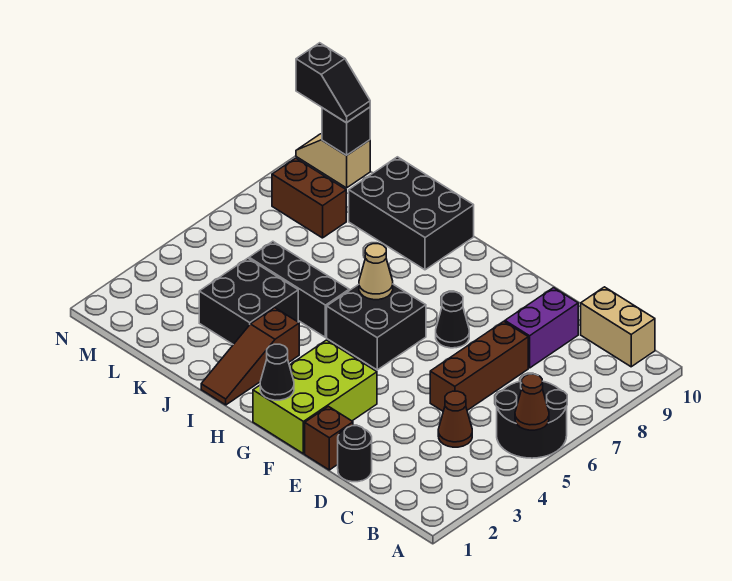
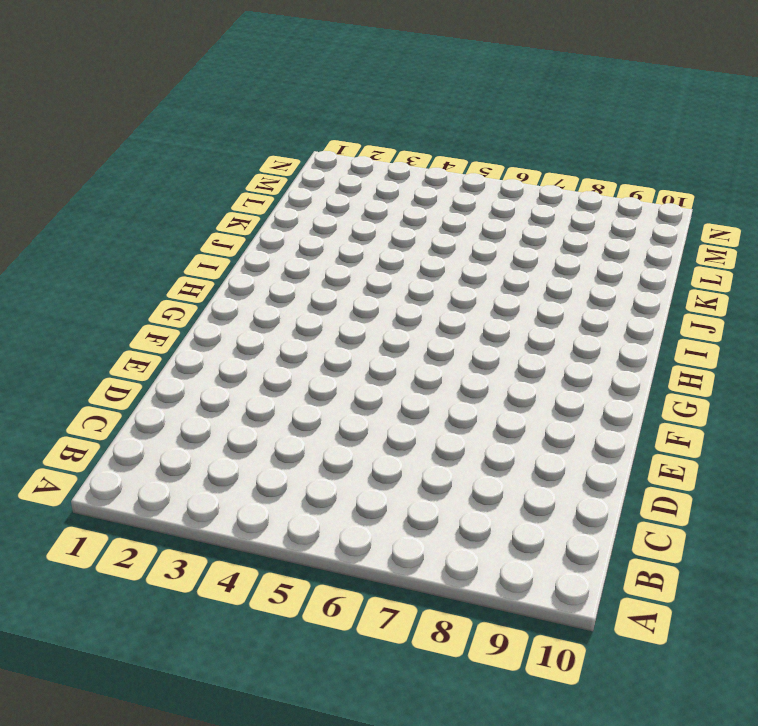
none -> black 2x2 round brick [496,374,567,458]
none -> tan 1x2 brick [581,287,655,367]
none -> brown 1x1 cone [438,391,472,447]

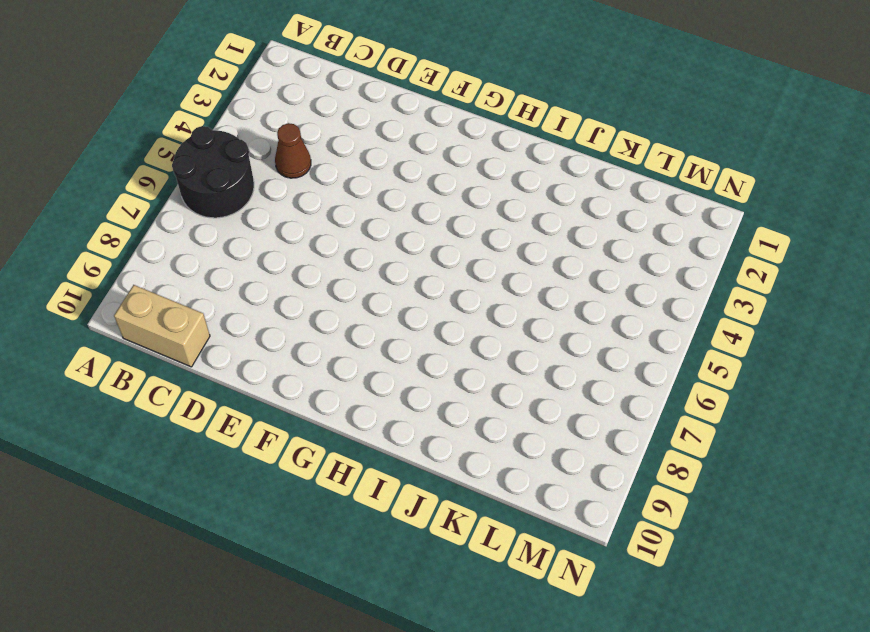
none -> black 1x1 round brick [338,426,372,482]
none -> brown 1x3 brick [430,321,528,411]
none -> purple 1x2 brick [505,288,578,368]

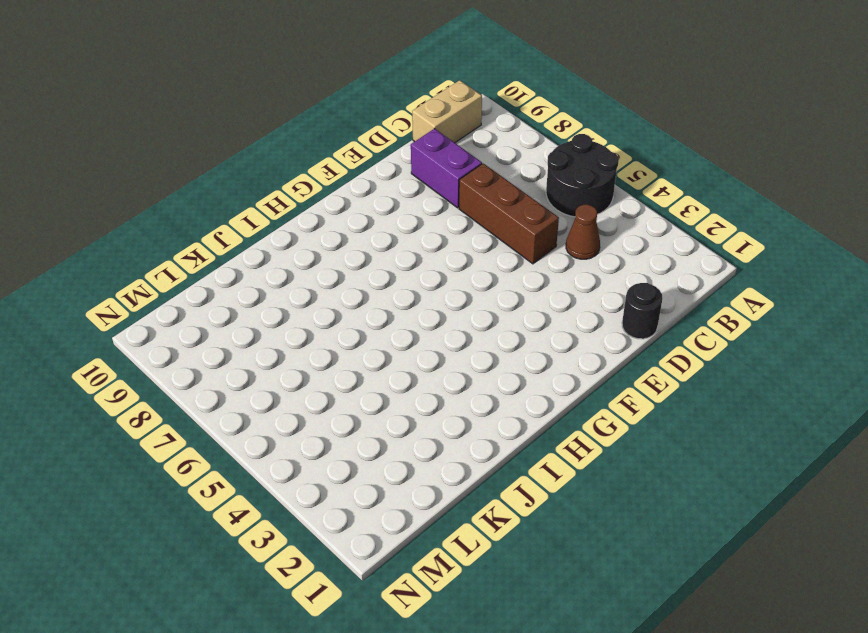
none -> brown 1x1 brick [305,406,353,470]
none -> lime 2x3 brick [253,340,377,454]
none -> black 1x1 cone [436,292,469,348]

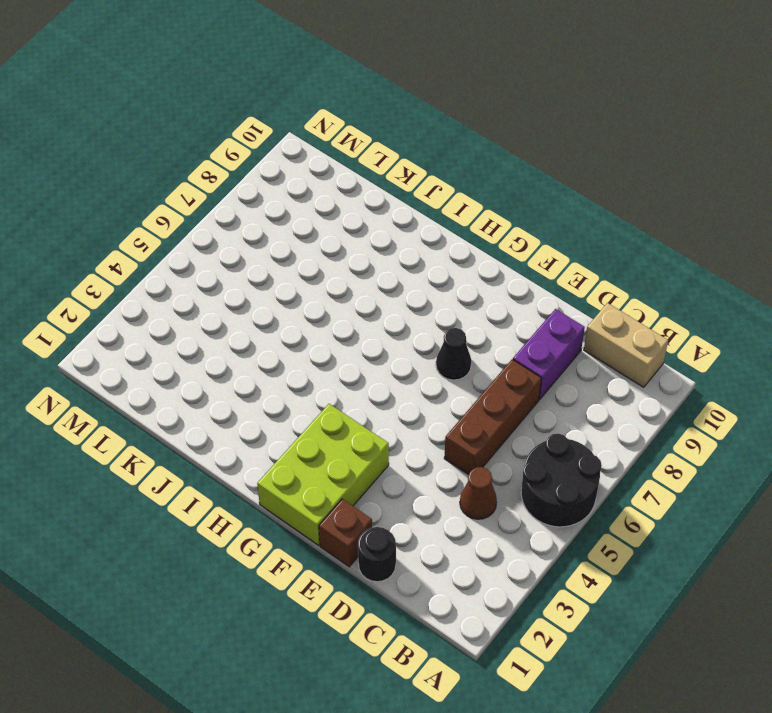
none -> black 2x2 brick [327,284,426,370]
none -> brown 1x3 slope [201,308,299,405]
none -> black 1x3 brick [249,241,349,337]

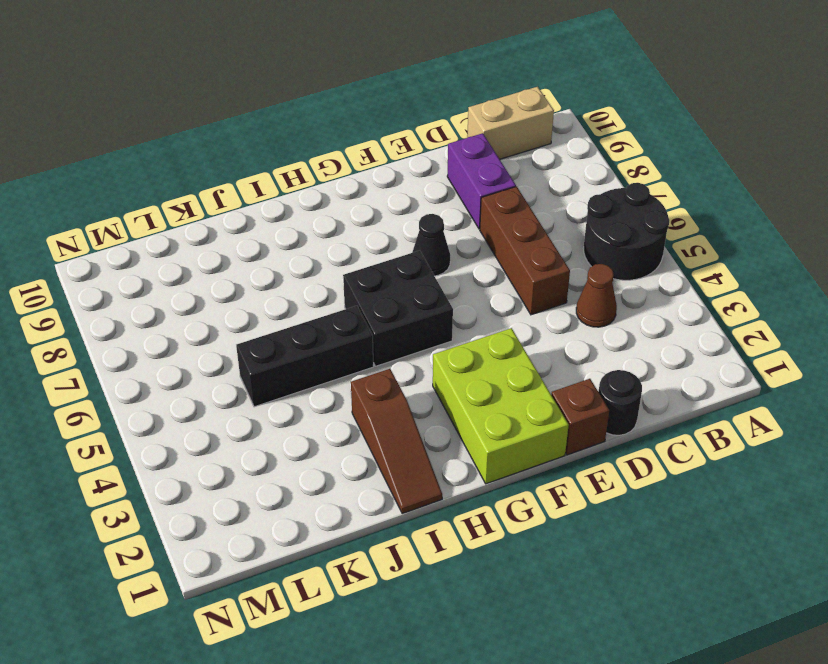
none -> black 2x3 brick [349,157,474,270]
none -> black 2x2 brick [199,258,298,344]
none -> brown 1x2 brick [272,158,346,238]

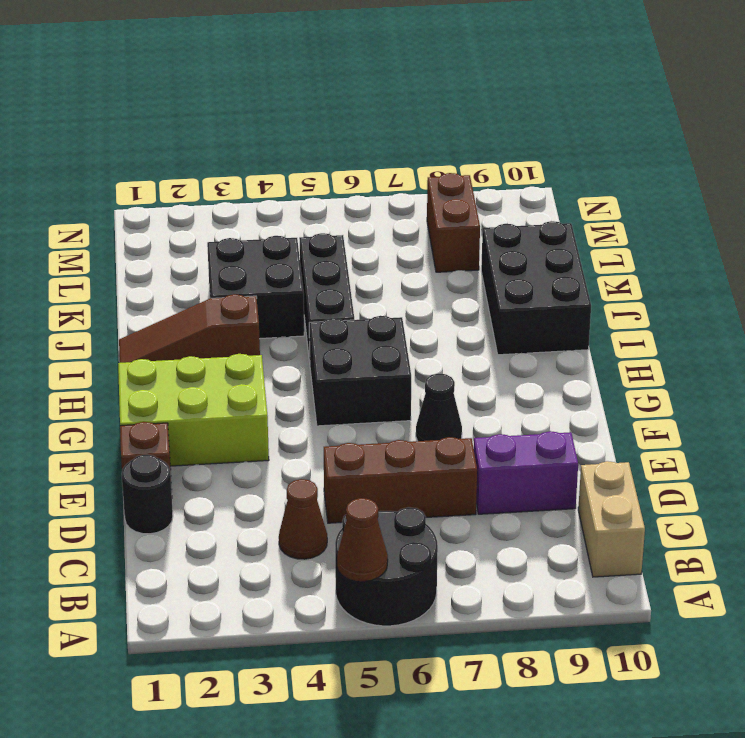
none -> tan 1x2 slope [296,134,370,188]
none -> black 1x1 cone [260,344,294,400]
none -> tan 1x1 cone [359,244,393,300]

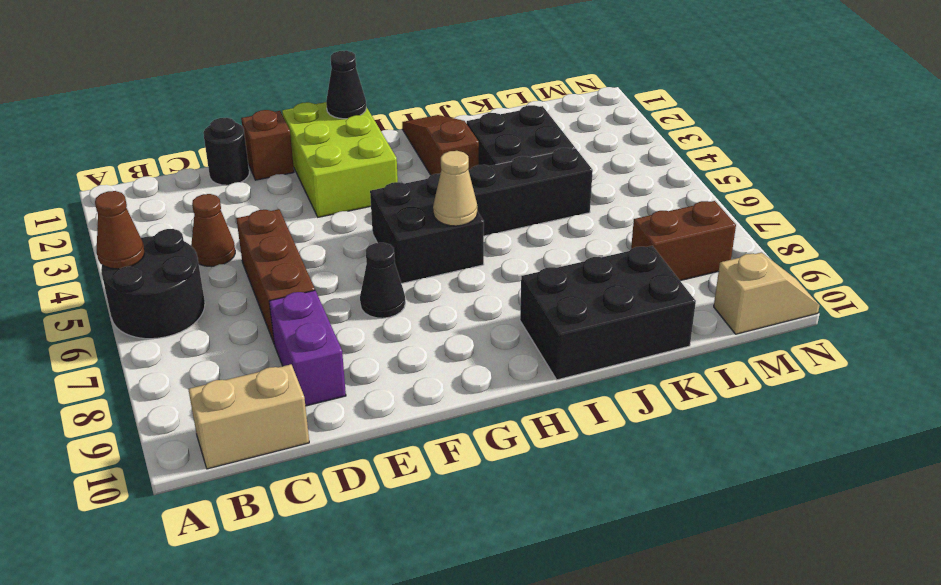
none -> black 1x1 brick [322,107,370,155]
none -> black 1x2 slope [296,43,370,123]

